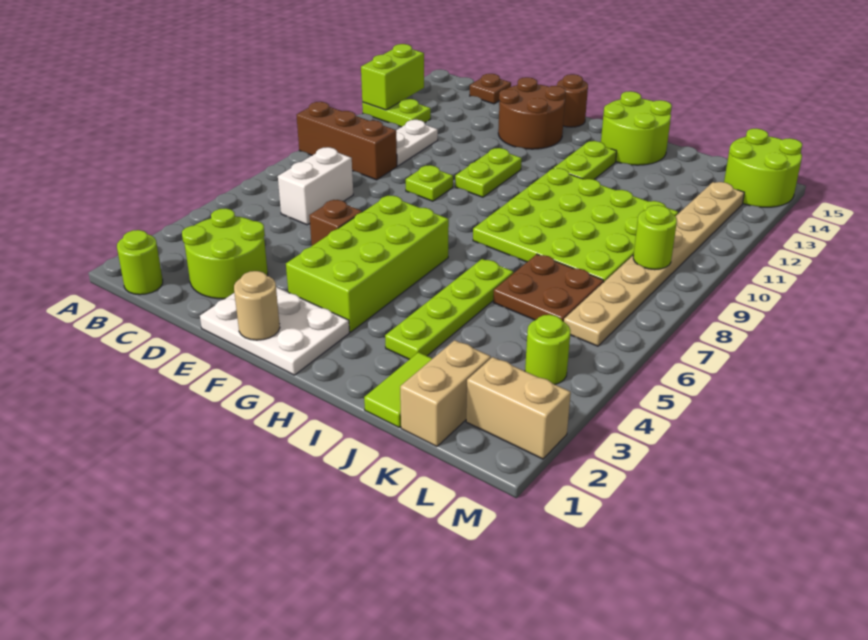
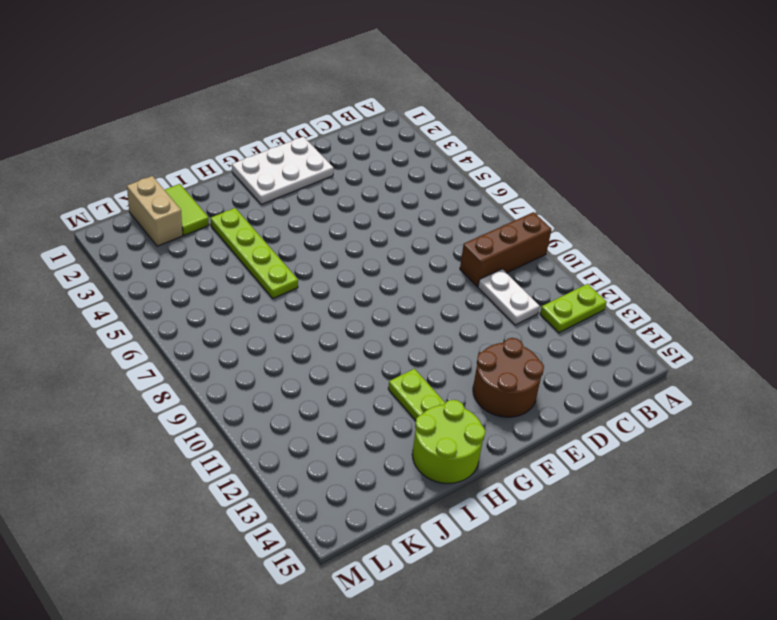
none -> lime 1x1 round brick [117,230,163,295]
none -> lime 2x2 round brick [182,208,268,299]
none -> white 1x2 brick [278,147,353,225]

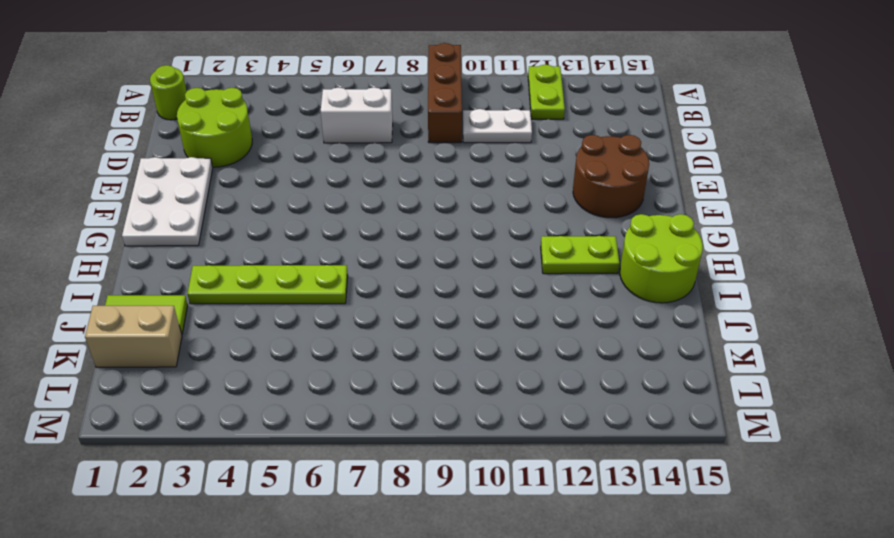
none -> brown 1x1 plate [470,74,511,104]
none -> brown 1x1 brick [309,200,362,246]
none -> lime 1x1 plate [406,165,453,201]

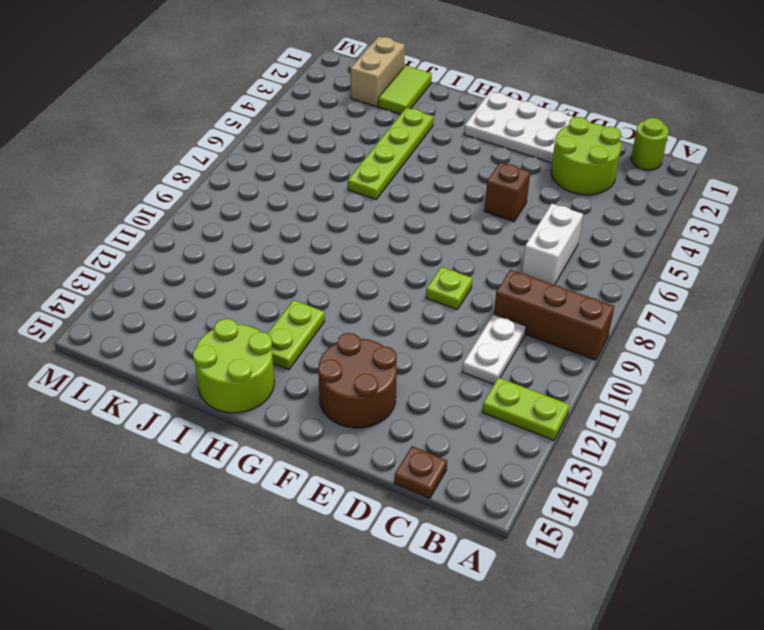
none -> lime 2x4 brick [286,196,449,332]
none -> lime 1x2 plate [455,148,522,197]
none -> brown 1x1 round brick [557,74,588,127]

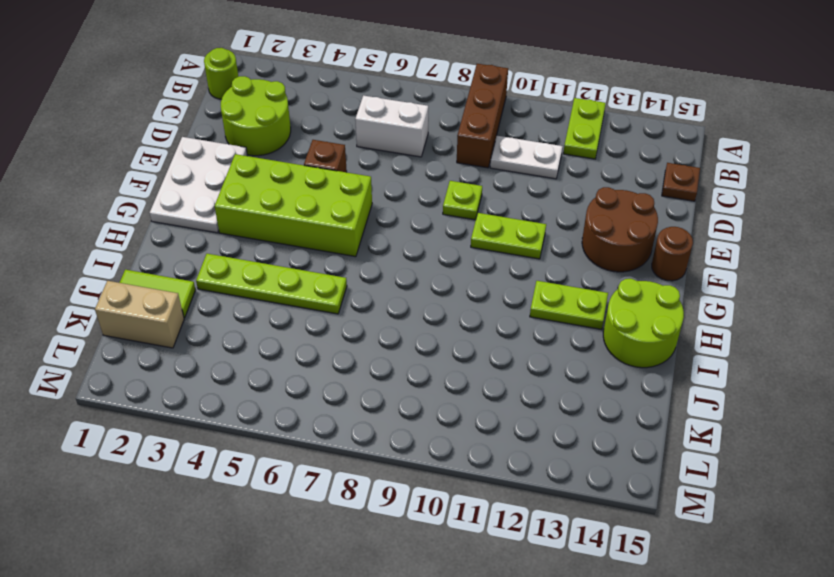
none -> lime 4x4 plate [473,168,678,282]
none -> brown 2x2 plate [493,254,604,322]
none -> tan 1x2 brick [466,357,571,459]

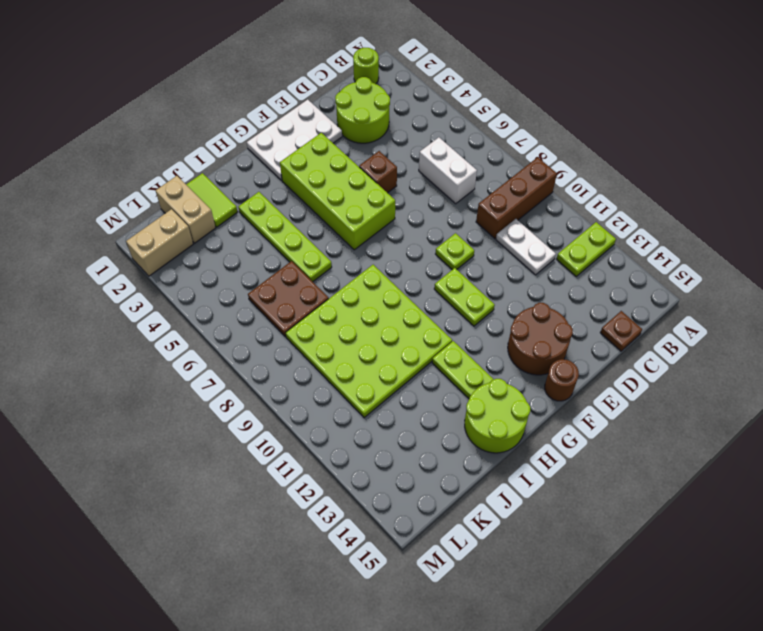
none -> lime 1x1 round brick [525,315,571,384]
none -> tan 1x8 plate [564,182,744,346]
none -> lime 2x2 round brick [724,129,802,207]

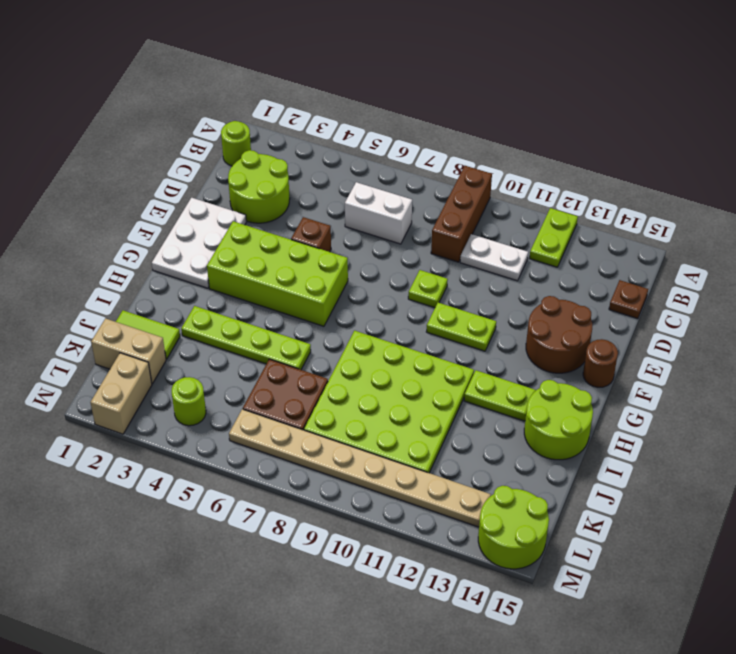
none -> lime 1x2 brick [361,44,424,110]
none -> tan 1x1 round brick [234,271,280,340]
none -> lime 1x1 round brick [633,205,677,270]

